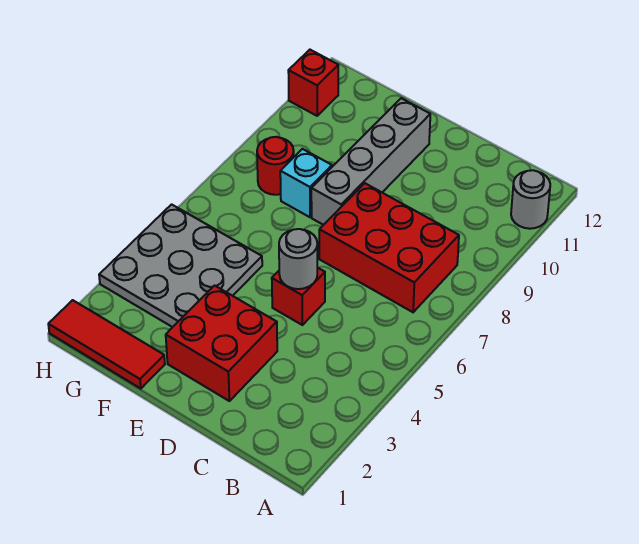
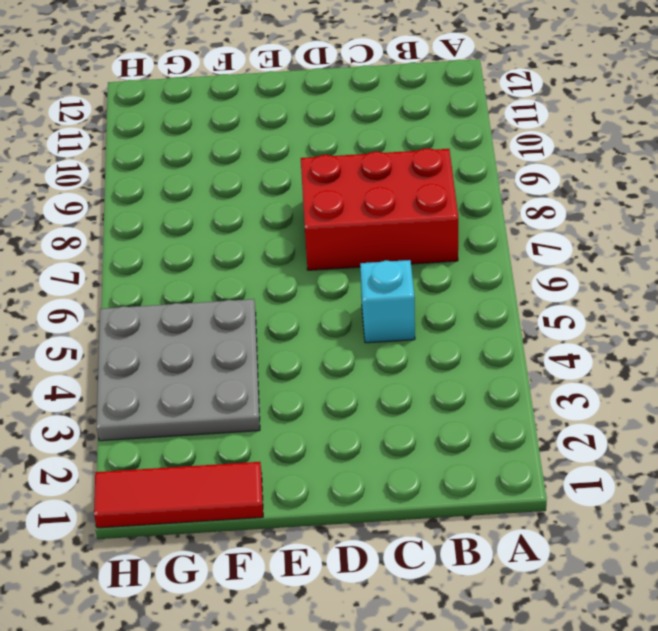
cyan 1x1 brick [360,260,415,343] -> cyan 1x1 brick moved to [280,149,332,217]
none -> grey 1x1 round brick [511,170,550,229]
none -> red 2x2 brick [166,286,277,401]

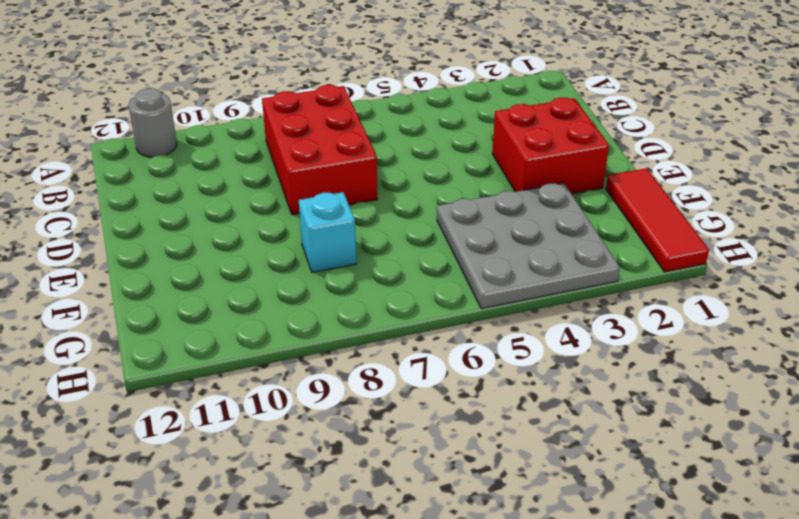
none -> red 1x1 brick [272,267,325,325]
none -> grey 1x4 brick [311,98,430,225]

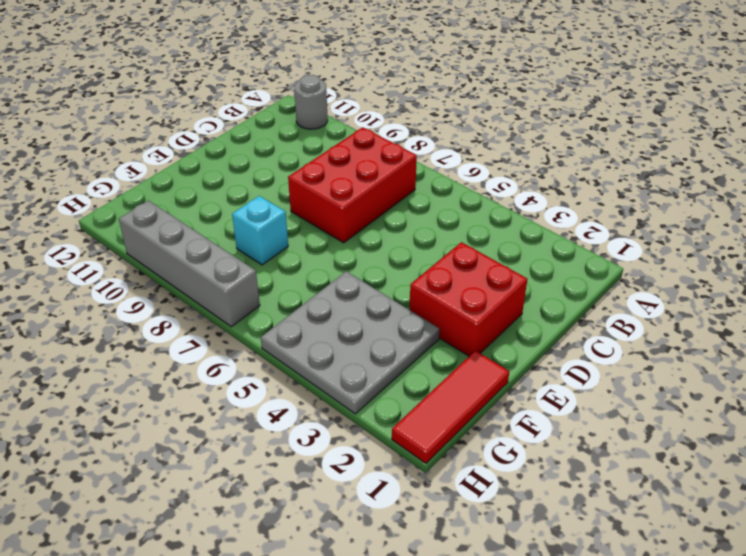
grey 1x4 brick [119,200,260,327] -> grey 1x4 brick moved to [311,98,430,225]
none -> red 1x1 brick [272,267,325,325]
none -> red 1x1 round brick [257,137,294,195]

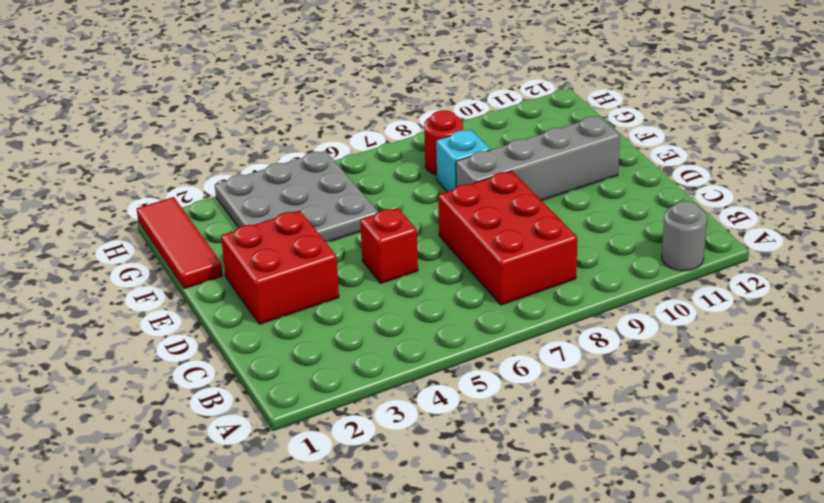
none -> red 1x1 brick [288,50,338,116]
none -> grey 1x1 round brick [279,229,317,289]

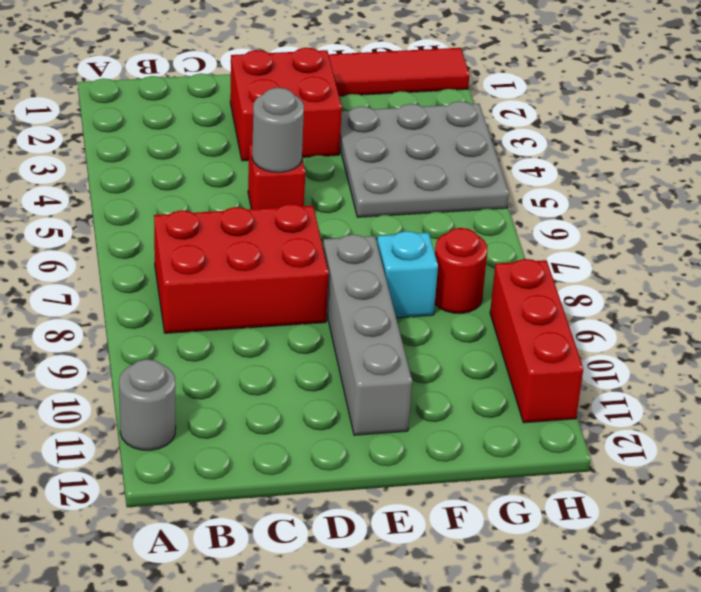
red 1x3 brick [490,259,583,423] -> red 1x1 brick [288,50,338,116]

